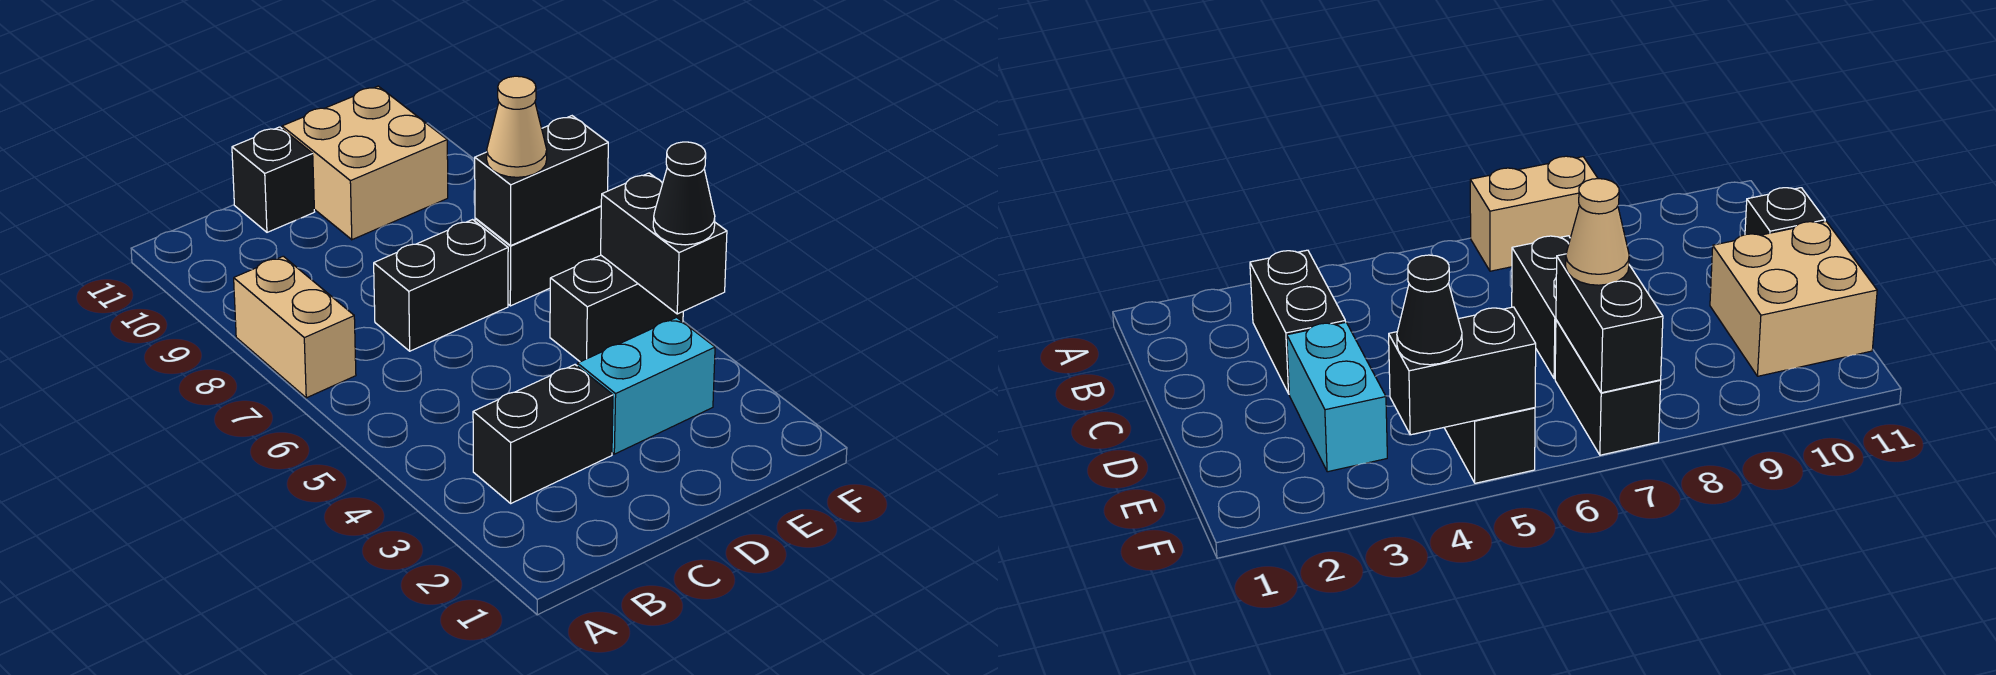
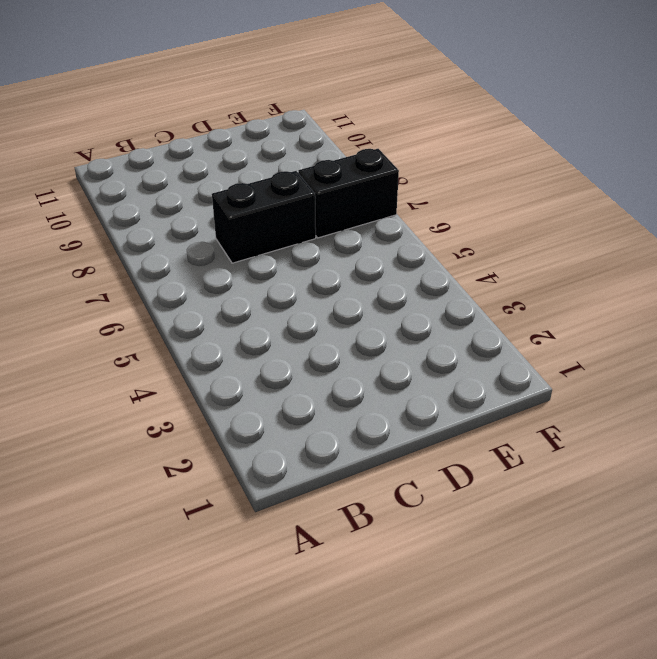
none -> tan 1x2 brick [234,256,356,398]
none -> black 1x2 brick [473,365,613,503]
none -> black 1x1 brick [232,127,314,232]

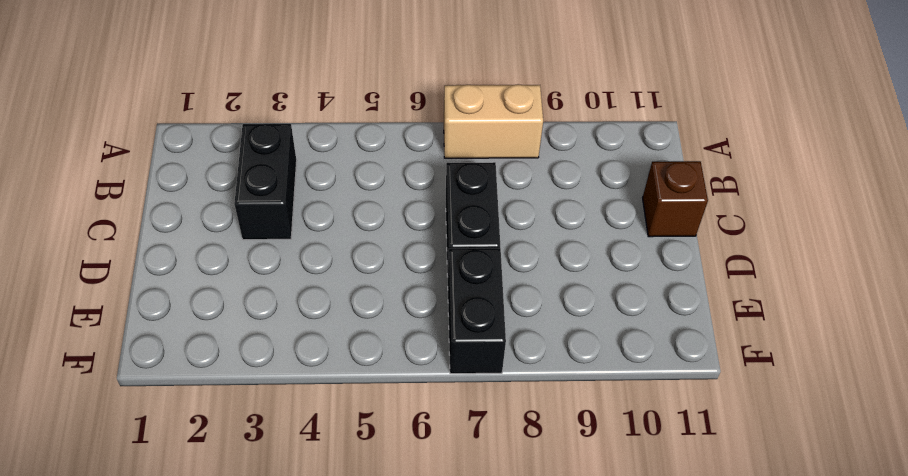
brown 1x1 brick [643,161,708,237] -> black 1x1 brick [232,127,314,232]
none -> cyan 1x2 brick [578,317,715,454]
none -> tan 2x2 brick [282,86,448,240]
none -> black 1x2 brick [550,255,683,362]

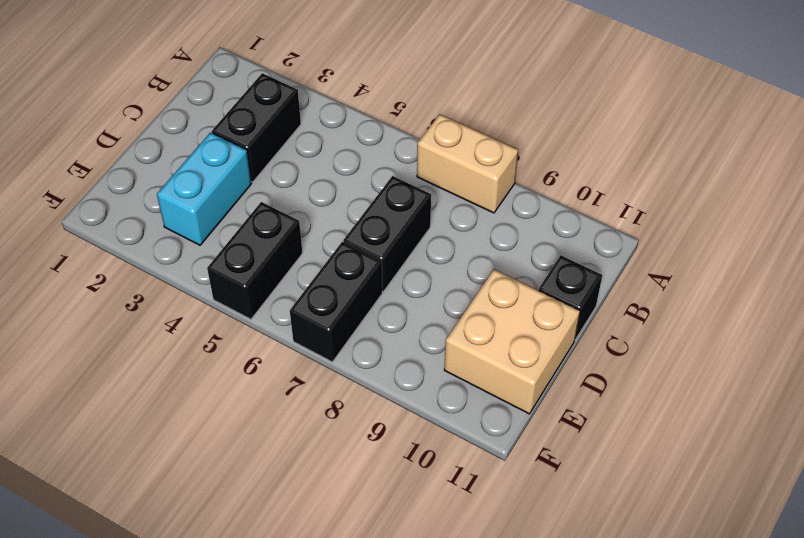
none -> black 1x2 brick [475,116,608,245]
none -> black 1x2 brick [601,173,727,314]
none -> tan 1x1 cone [487,76,547,177]

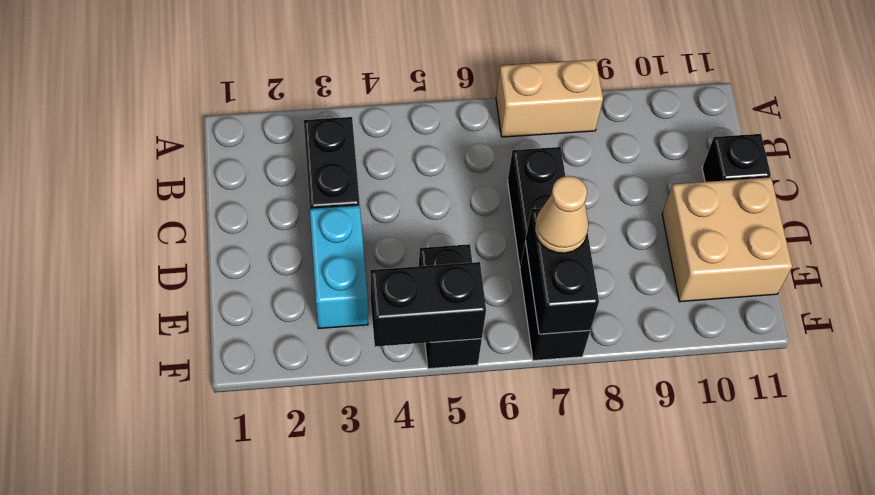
none -> black 1x1 cone [653,142,715,245]

